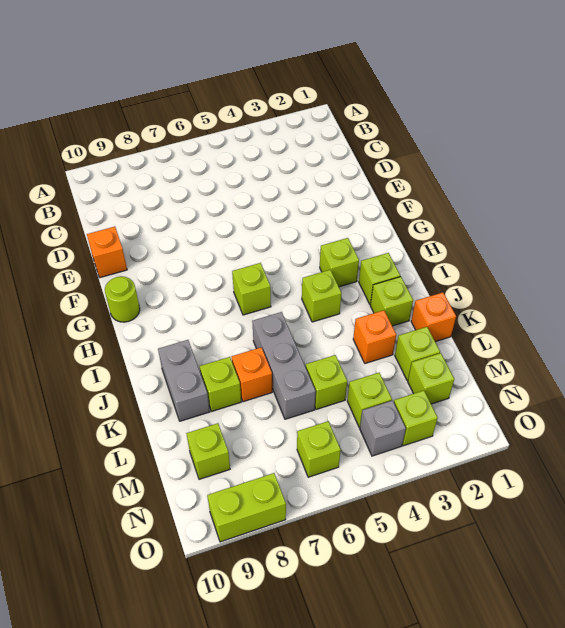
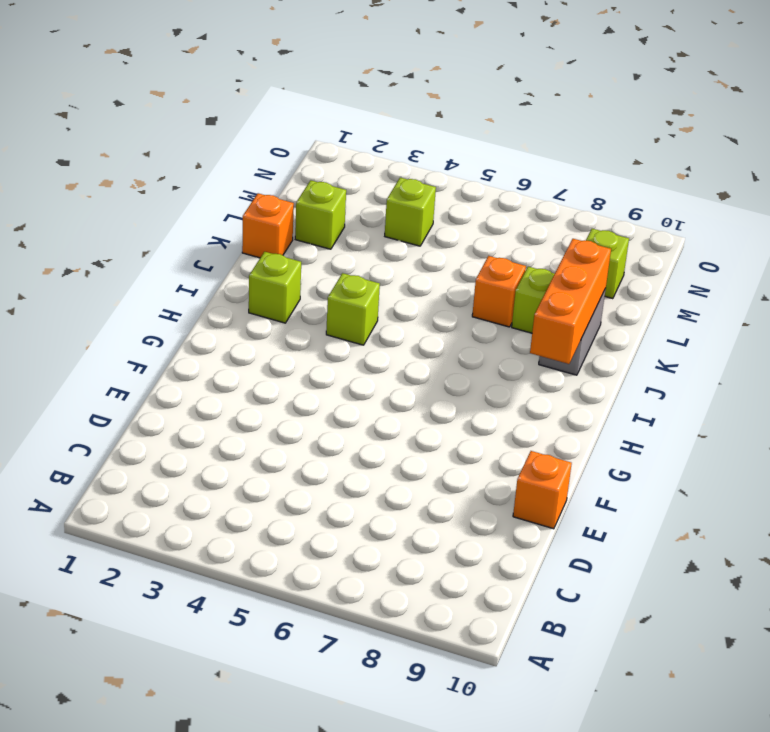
orange 1x3 brick [530,239,611,364] -> none
none -> lime 1x1 round brick [105,276,140,322]
none -> lime 1x1 brick [320,238,359,287]
none -> lime 1x1 brick [232,263,271,315]

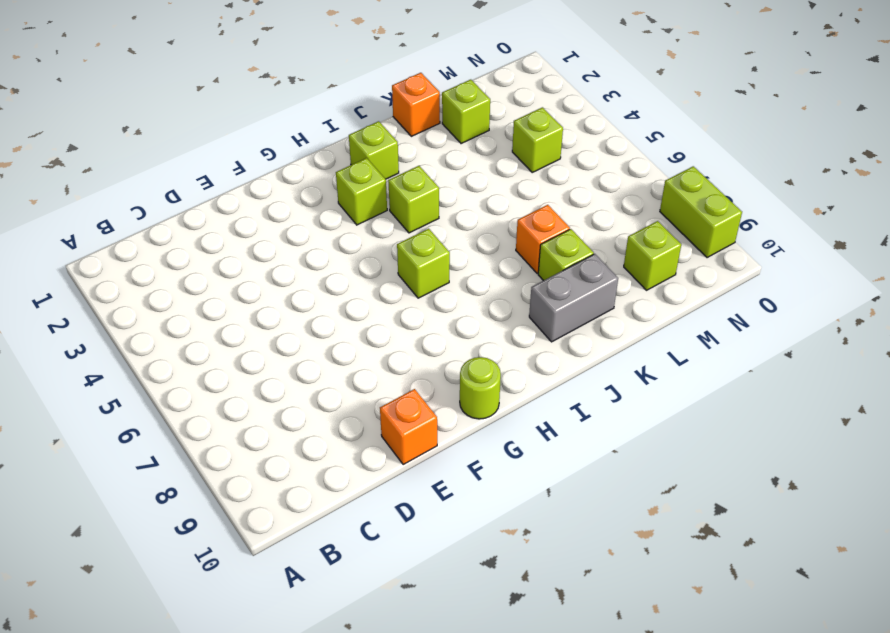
none -> lime 1x1 brick [370,277,413,326]
none -> grey 1x3 brick [252,312,316,419]
none -> orange 1x1 brick [353,310,396,363]

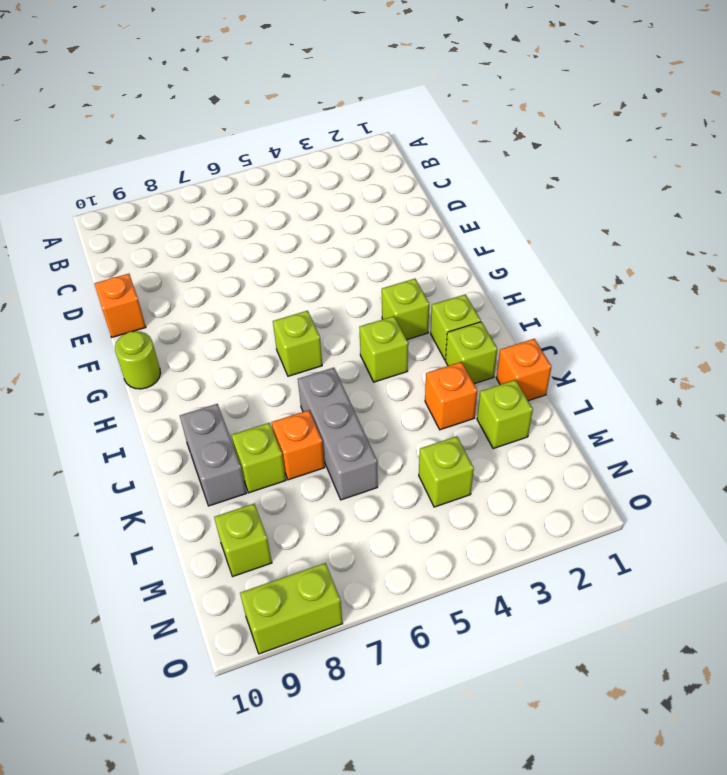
none -> lime 1x1 brick [306,355,347,409]
none -> lime 1x1 brick [408,353,454,404]
none -> lime 1x1 brick [394,390,438,446]

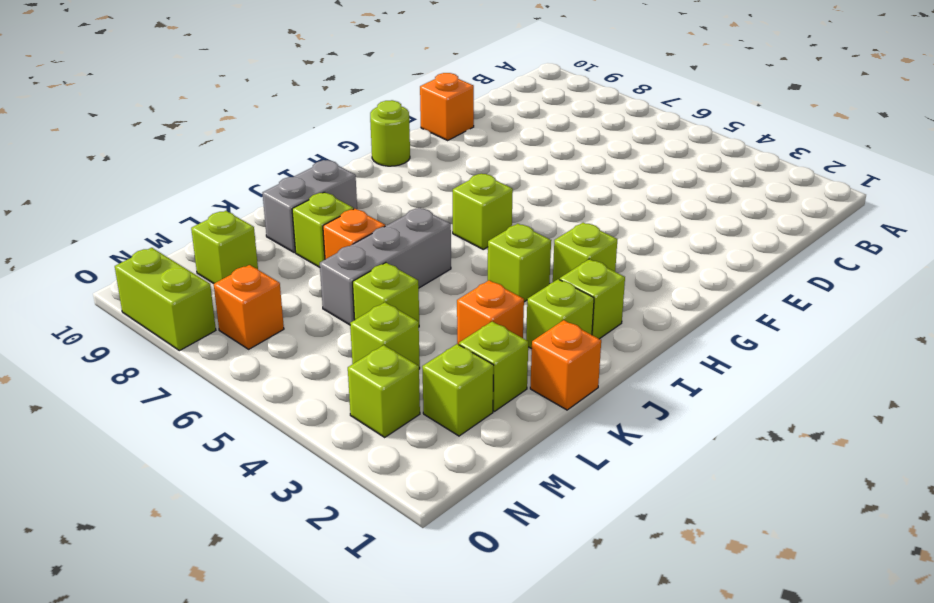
orange 1x1 brick [214,265,284,349] -> none
none -> grey 1x1 brick [360,401,406,456]
none -> lime 1x1 brick [297,421,341,477]

